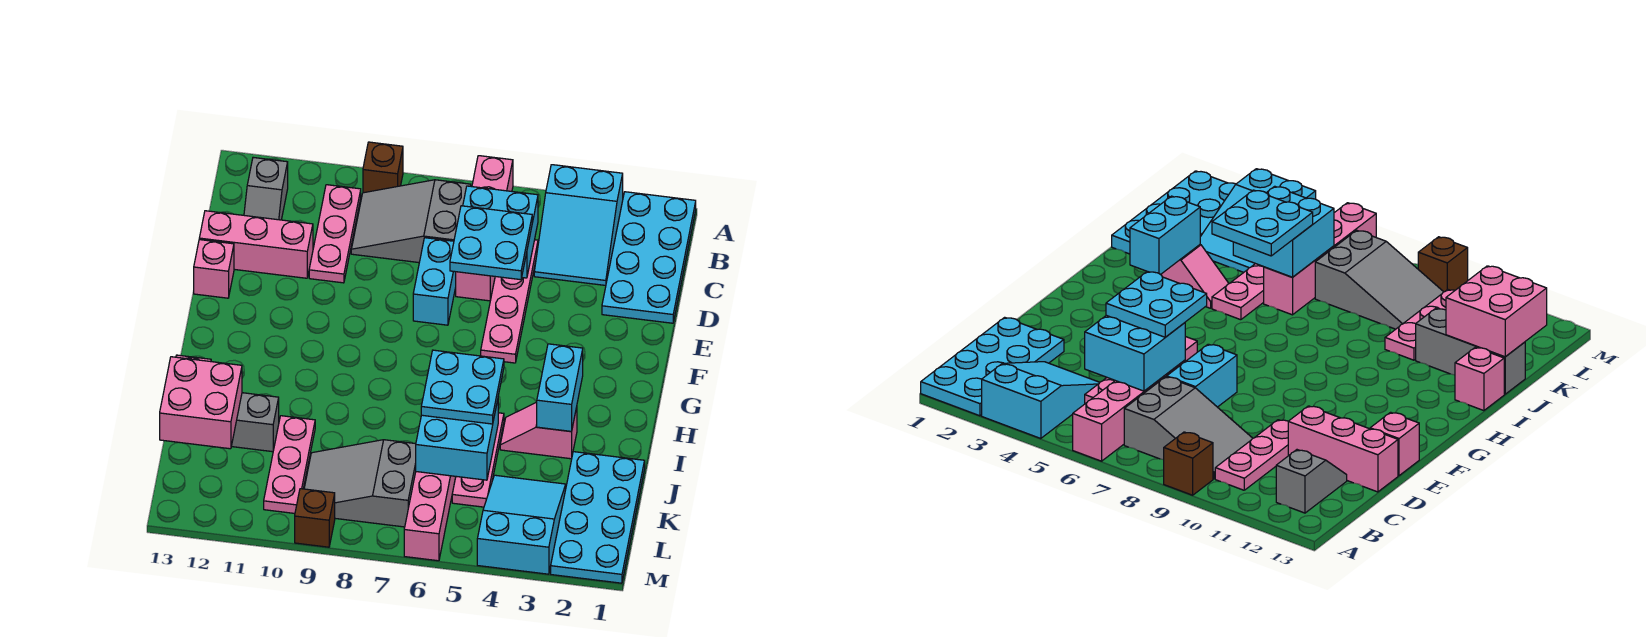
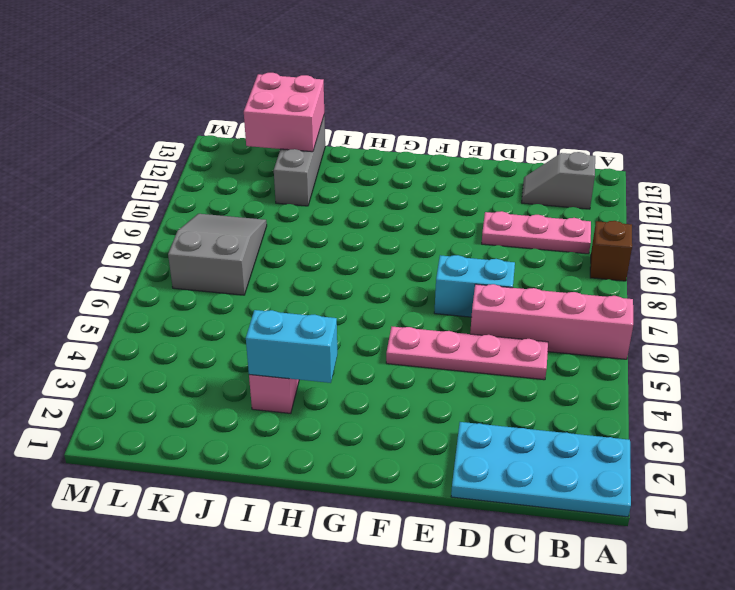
none -> cyan 2x3 slope [534,165,623,285]
none -> grey 2x3 slope [351,180,471,263]
none -> pink 1x3 brick [199,211,313,278]

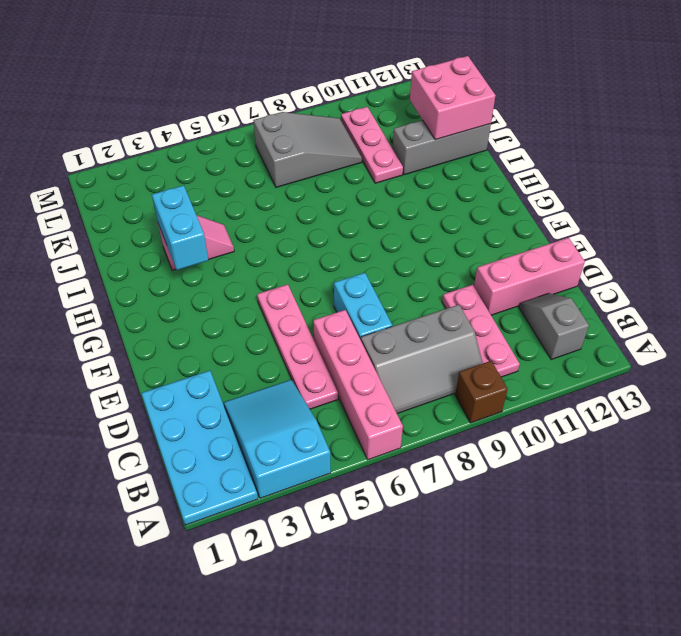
grey 2x3 slope [361,305,483,413] -> grey 2x3 slope turned to [351,180,471,263]
none -> pink 1x1 brick [194,240,234,298]
none -> pink 1x3 plate [452,413,504,507]
none -> pink 1x1 brick [1455,347,1504,411]

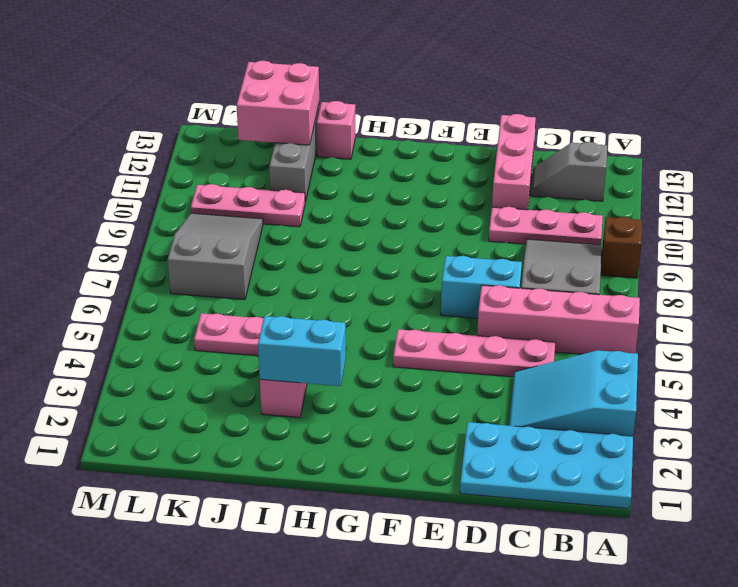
none -> pink 1x1 brick [194,240,234,298]
none -> cyan 2x4 plate [551,452,645,583]
none -> pink 1x4 brick [404,472,456,561]

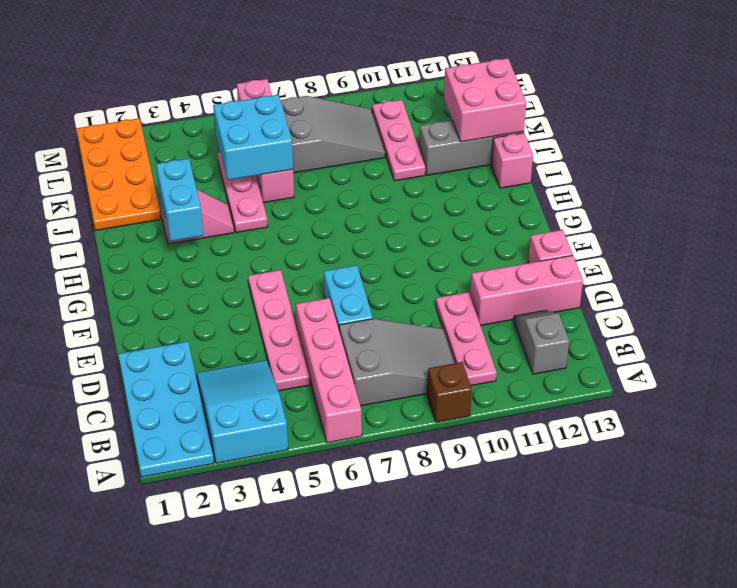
orange 2x4 plate [76,118,161,231] -> cyan 2x4 plate [551,452,645,583]
none -> cyan 2x3 slope [477,475,566,574]
none -> brown 1x1 brick [295,489,335,547]
none -> cyan 2x2 brick [463,186,538,278]

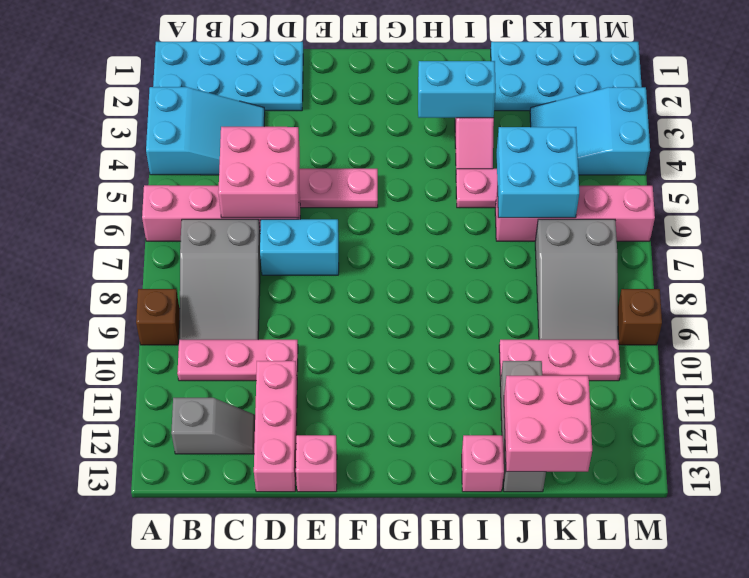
pink 2x2 brick [218,127,300,218] -> cyan 2x2 brick [463,186,538,278]
none -> cyan 2x2 plate [450,206,532,280]
none -> cyan 2x2 plate [421,350,504,424]

